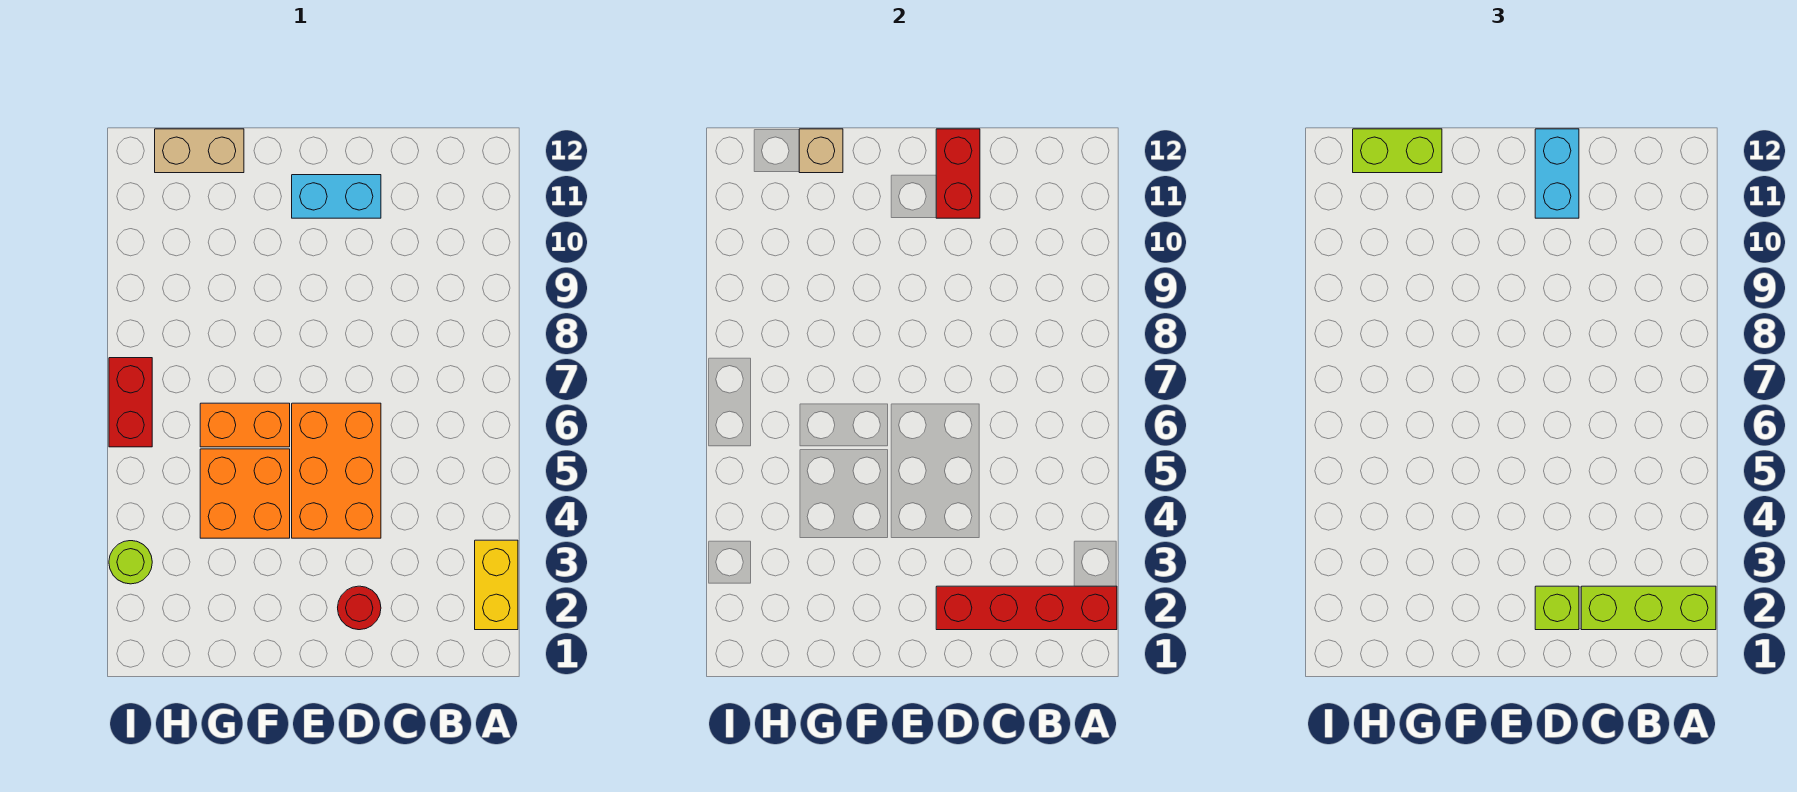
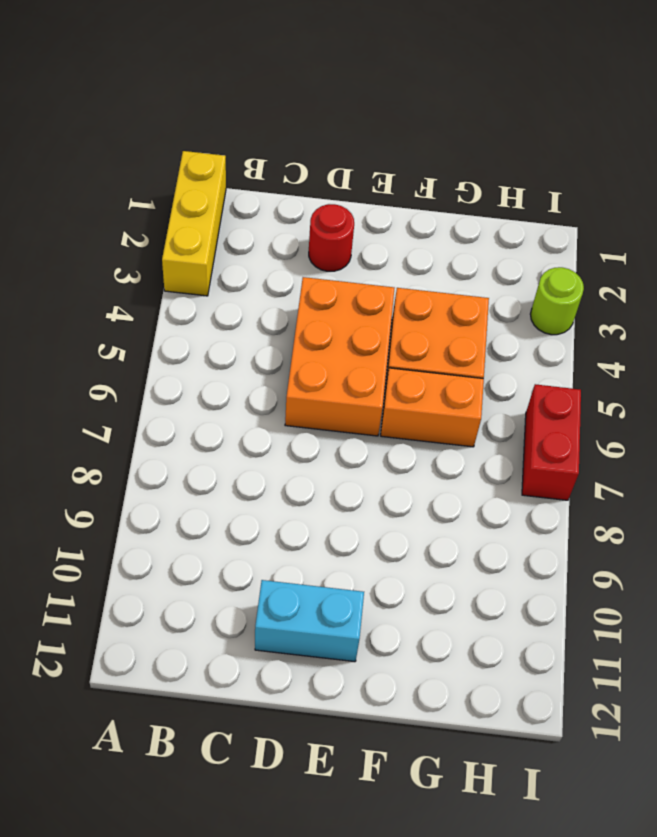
yellow 1x3 brick [162,151,226,296] -> yellow 1x2 brick [475,540,518,630]
none -> tan 1x2 brick [155,129,244,173]
none -> red 1x4 brick [936,586,1117,630]
none -> red 1x2 brick [936,129,980,218]

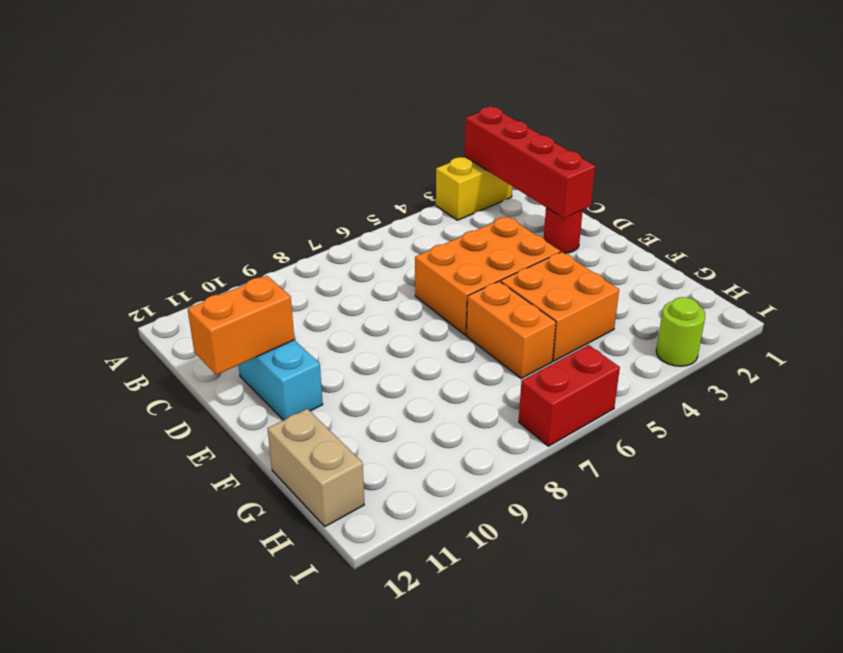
orange 1x2 brick [188,276,294,375] -> red 1x2 brick [936,129,980,218]
none -> tan 1x1 brick [799,129,843,173]
none -> lime 1x3 brick [1581,586,1716,630]
none -> lime 1x1 brick [1535,586,1579,630]

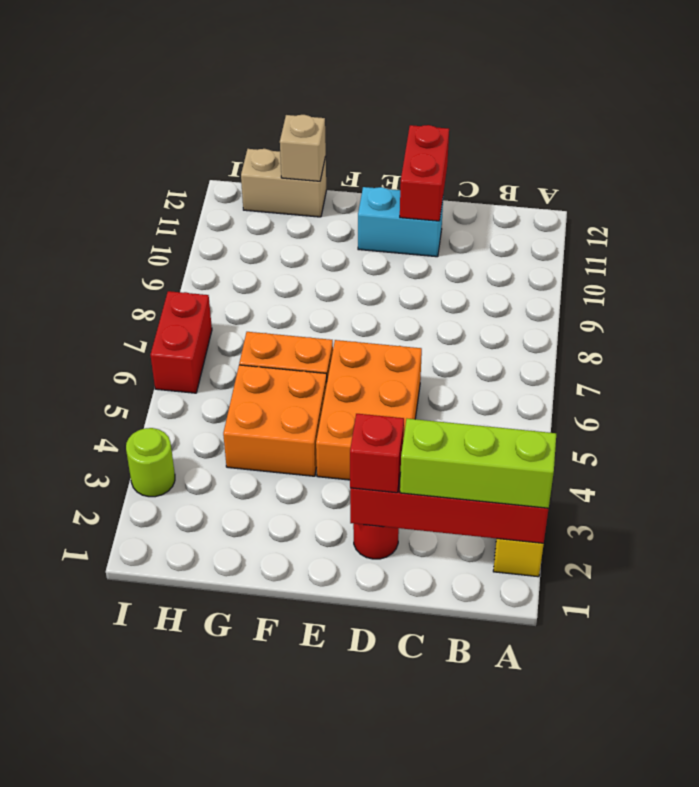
red 1x1 brick [350,414,404,493] -> lime 1x1 brick [1535,586,1579,630]
none -> cyan 1x2 brick [1535,129,1579,218]
none -> lime 1x2 brick [1353,129,1442,173]

